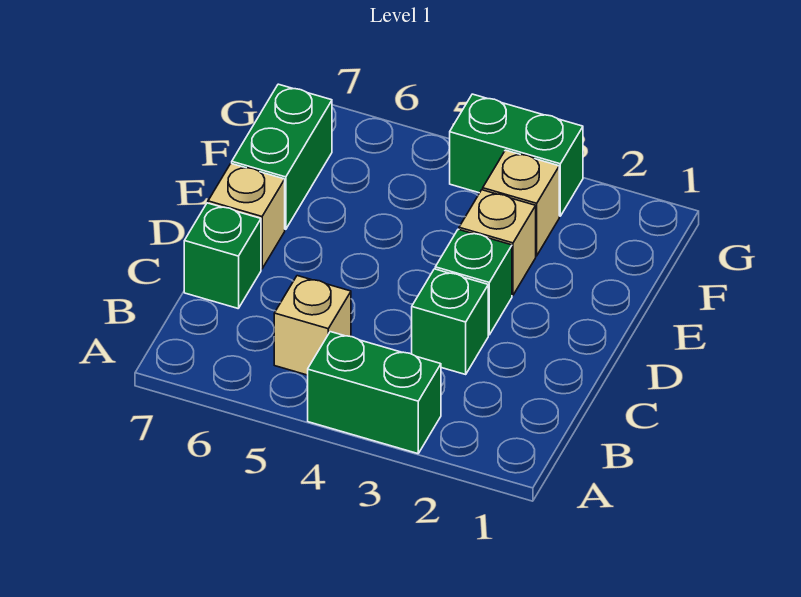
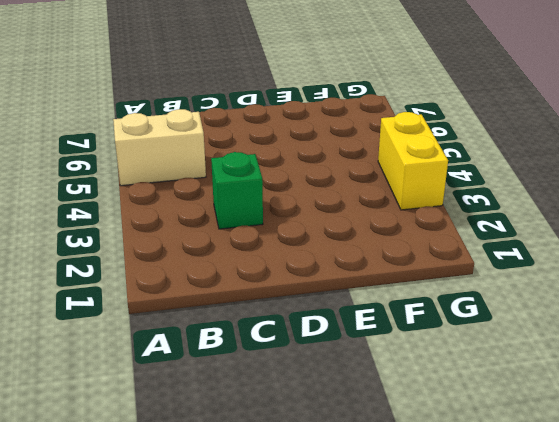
tan 1x2 brick [113,109,206,186] -> tan 1x1 brick [274,276,351,375]
yellow 1x2 brick [378,112,448,210] -> green 1x2 brick [450,94,583,216]
none -> green 1x2 brick [308,332,441,454]
none -> green 1x1 brick [184,203,261,308]

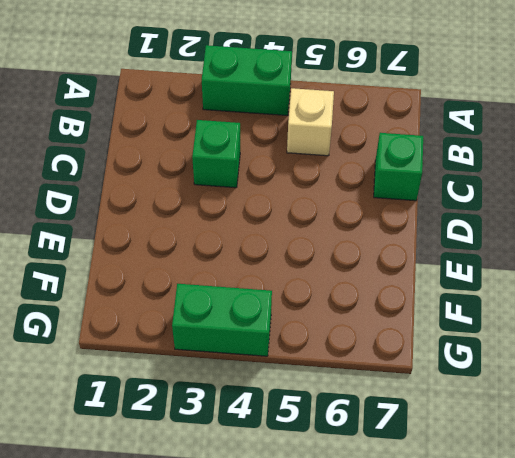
none -> green 1x1 brick [435,229,512,335]
none -> tan 1x1 brick [208,163,285,269]

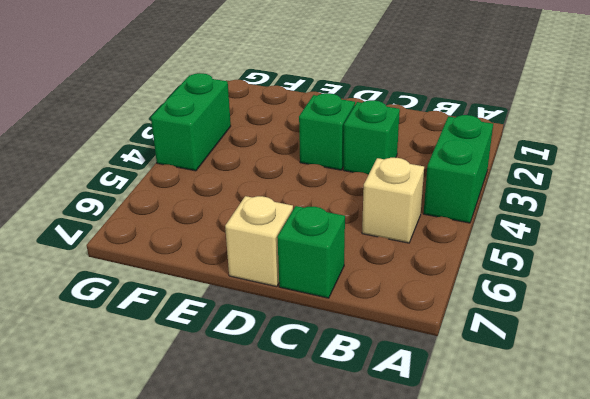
none -> tan 1x1 brick [459,190,536,295]
none -> green 1x2 brick [232,84,332,229]

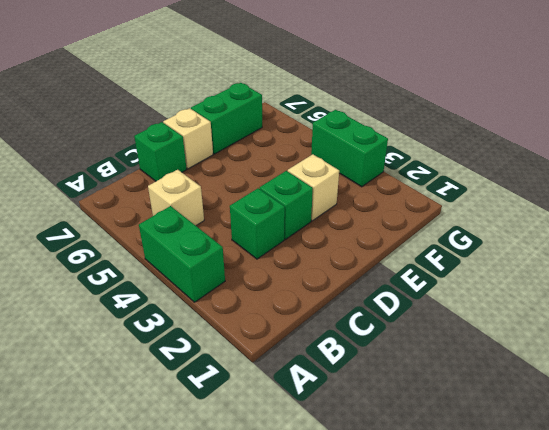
none -> tan 1x1 brick [483,150,559,256]

